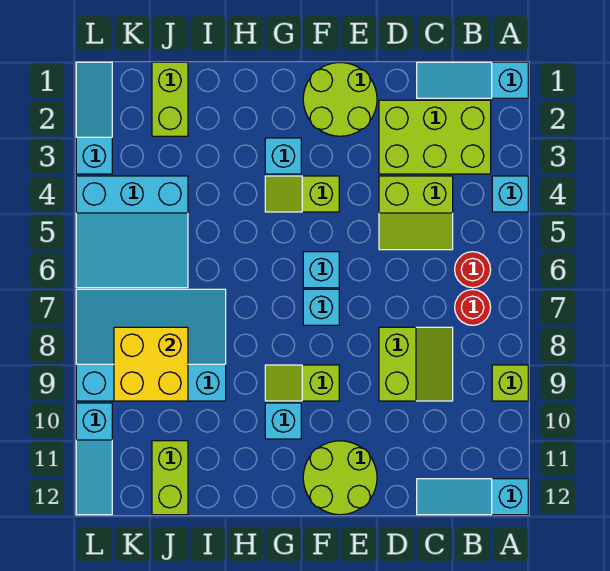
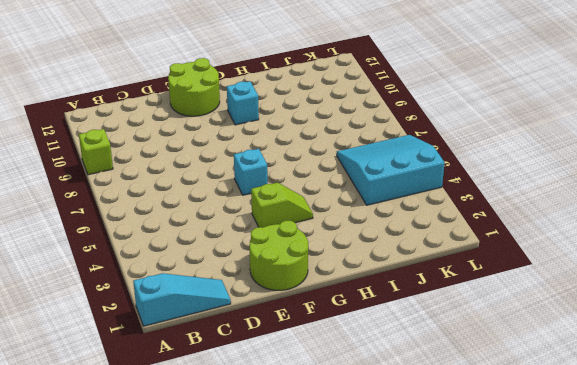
none -> cyan 1x1 brick [492,176,528,212]
none -> cyan 1x3 slope [417,479,528,515]
none -> lime 2x3 brick [379,100,491,174]

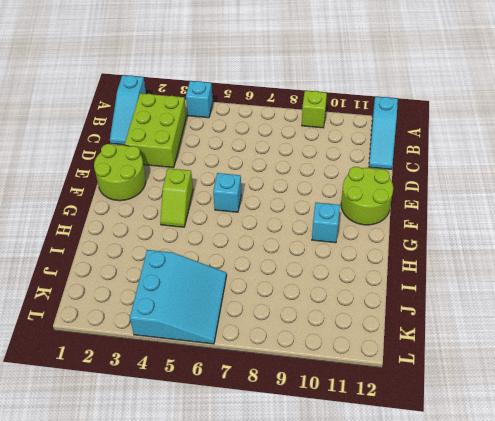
none -> red 1x1 round brick [455,252,491,288]
none -> red 1x1 round brick [455,290,491,325]
none -> lime 2x2 slope [379,176,453,250]

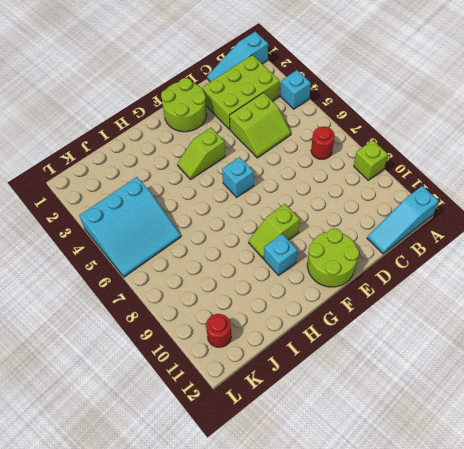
red 1x1 round brick [206,314,231,347] -> red 1x1 round brick moved to [455,252,491,288]
none -> lime 2x2 slope [379,327,453,401]
none -> cyan 1x1 brick [303,289,339,325]
none -> cyan 1x1 brick [265,138,301,174]

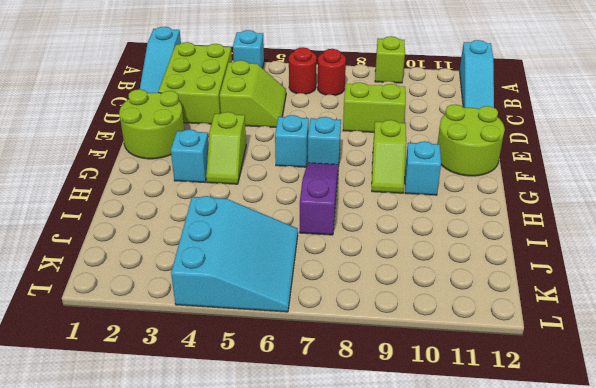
purple 1x3 slope [300,163,338,235] -> cyan 3x4 slope [76,289,226,401]
none -> lime 1x2 brick [152,62,188,136]
none -> lime 1x2 brick [152,441,188,515]
none -> cyan 1x3 slope [76,62,112,174]

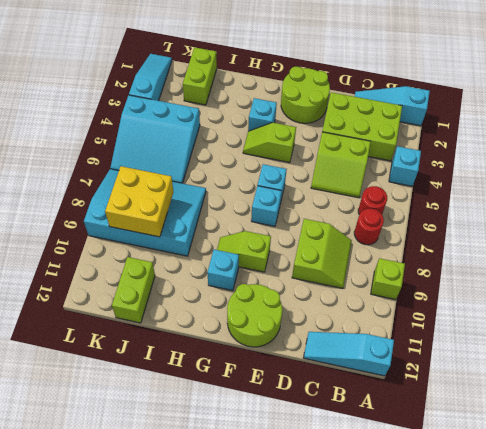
none -> cyan 1x3 slope [76,403,112,515]

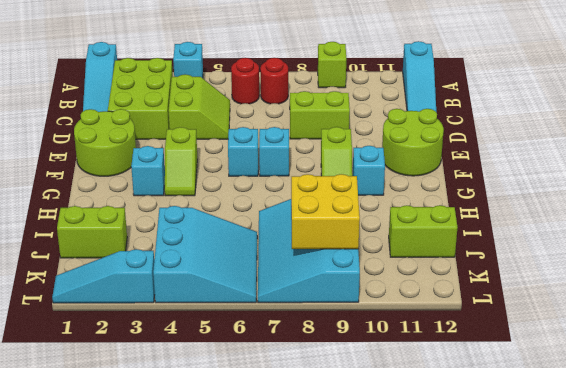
none -> cyan 1x3 slope [76,403,112,515]

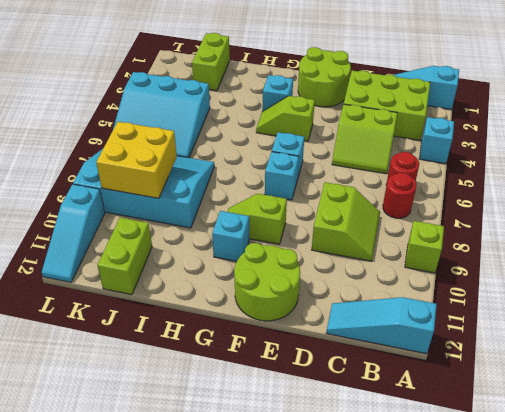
none -> cyan 1x3 slope [76,62,112,174]

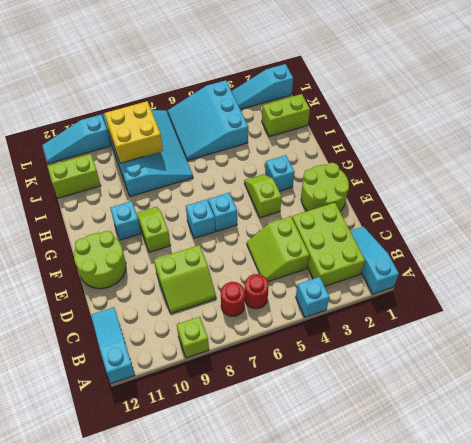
cyan 1x3 slope [232,64,293,109] -> cyan 1x3 slope turned to [76,62,112,174]

